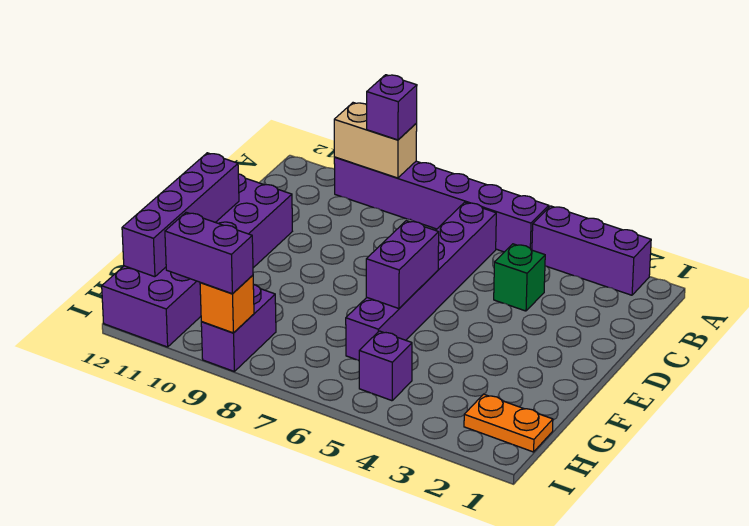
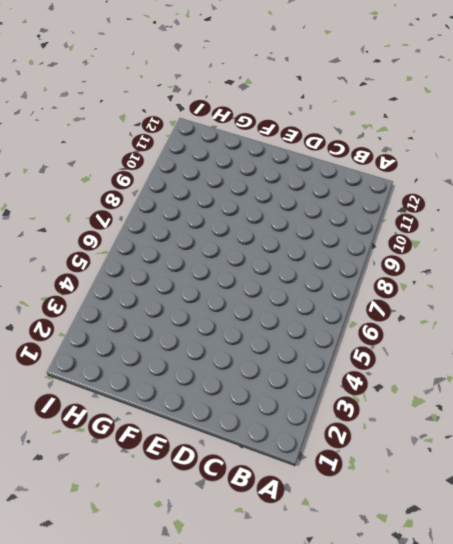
none -> purple 1x3 brick [532,206,651,295]
none -> purple 1x6 brick [334,157,549,252]
none -> purple 1x6 brick [346,202,496,361]

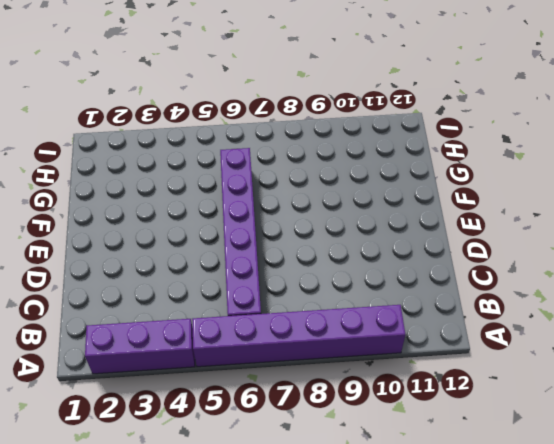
none -> green 1x1 brick [494,244,545,311]
none -> purple 2x6 brick [102,174,292,347]
none -> orange 1x2 plate [464,394,553,452]

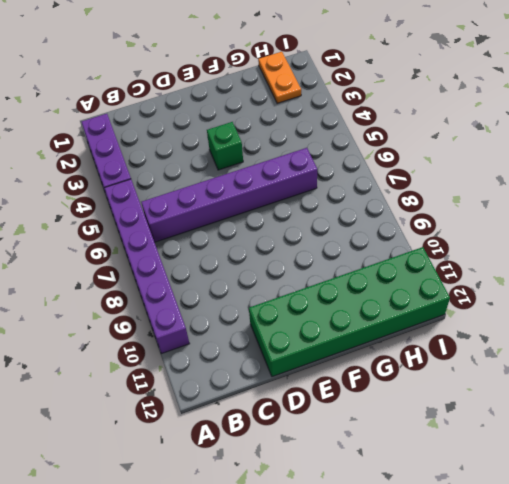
green 2x6 brick [249,247,450,377] -> purple 2x6 brick [102,174,292,347]
green 1x1 brick [207,122,243,170] -> green 1x1 brick moved to [494,244,545,311]
none -> purple 1x1 brick [359,331,412,401]
none -> purple 1x2 brick [201,285,276,371]
none -> tan 1x2 brick [334,103,417,178]

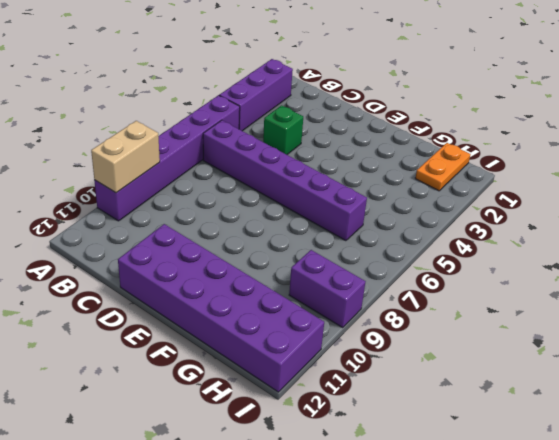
none -> purple 1x1 brick [359,331,412,401]
none -> purple 1x2 brick [366,221,439,309]
none -> purple 1x4 brick [122,153,239,277]

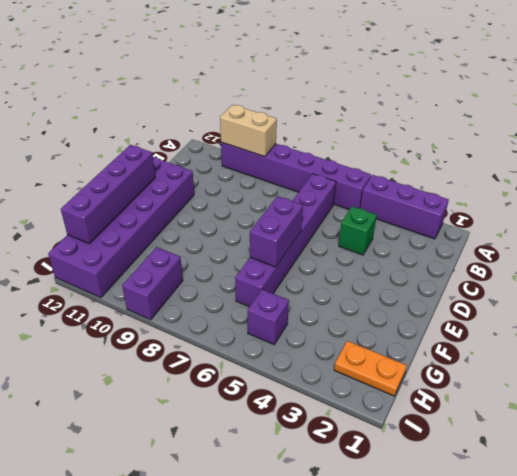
none -> orange 1x1 brick [200,275,254,333]
none -> purple 1x1 brick [367,75,417,140]
none -> purple 1x2 brick [165,212,253,294]

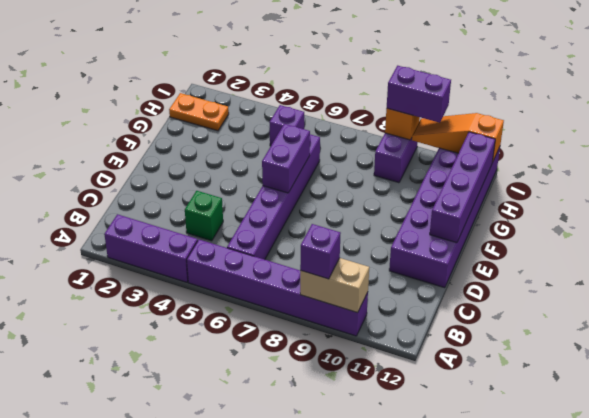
orange 1x3 slope [412,113,504,163] -> none

